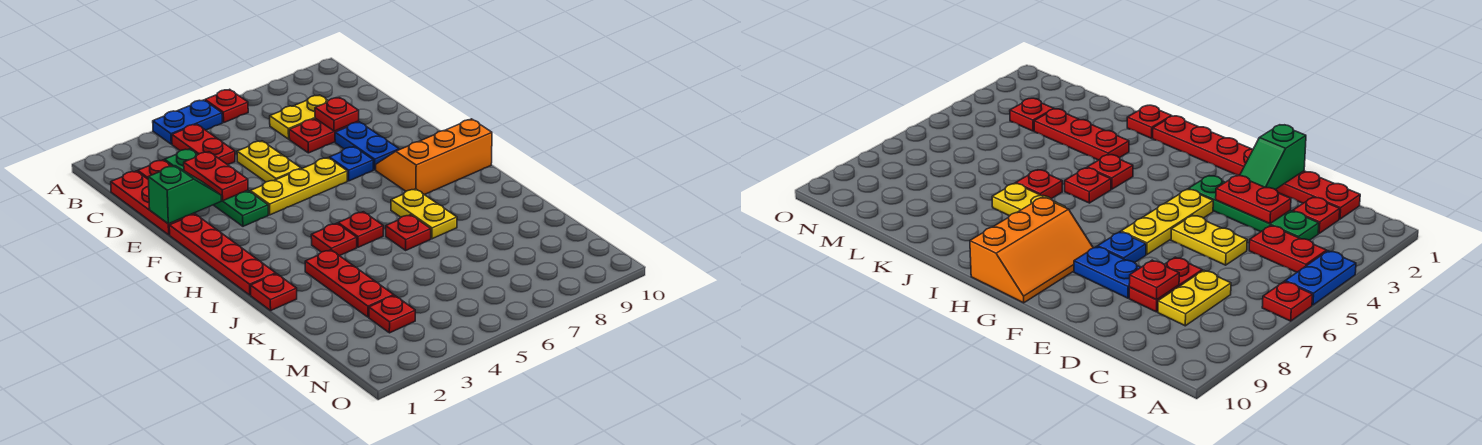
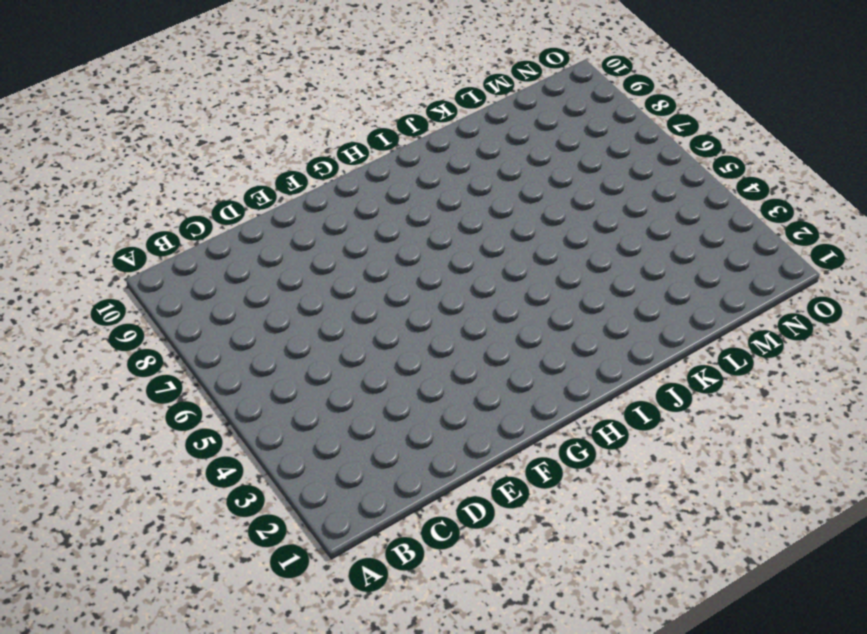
none -> blue 1x2 plate [153,100,222,144]
none -> red 1x1 plate [205,89,248,123]
none -> red 1x2 plate [172,124,235,164]

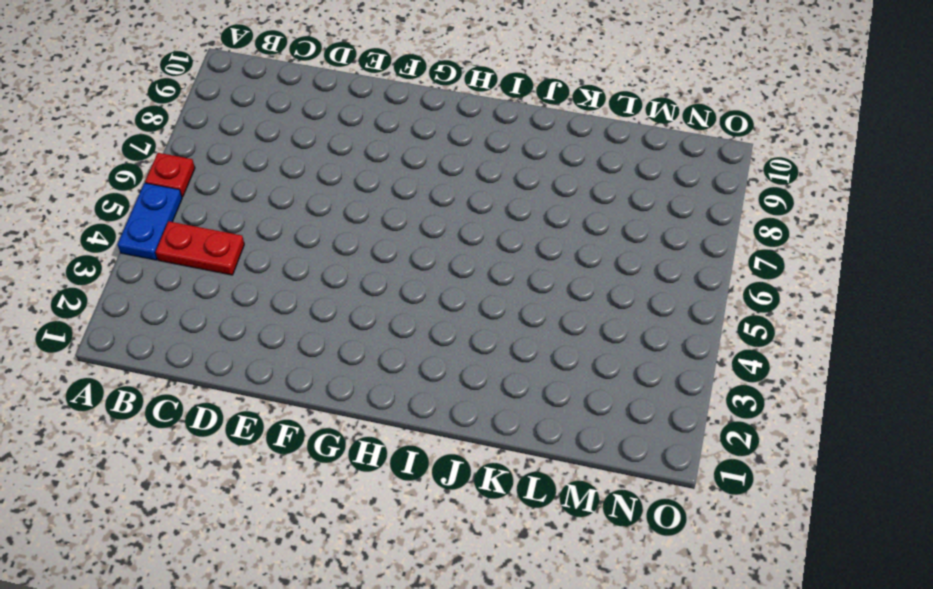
none -> red 1x3 plate [111,171,194,235]
none -> red 1x1 plate [138,160,172,179]
none -> green 1x4 plate [165,149,268,226]

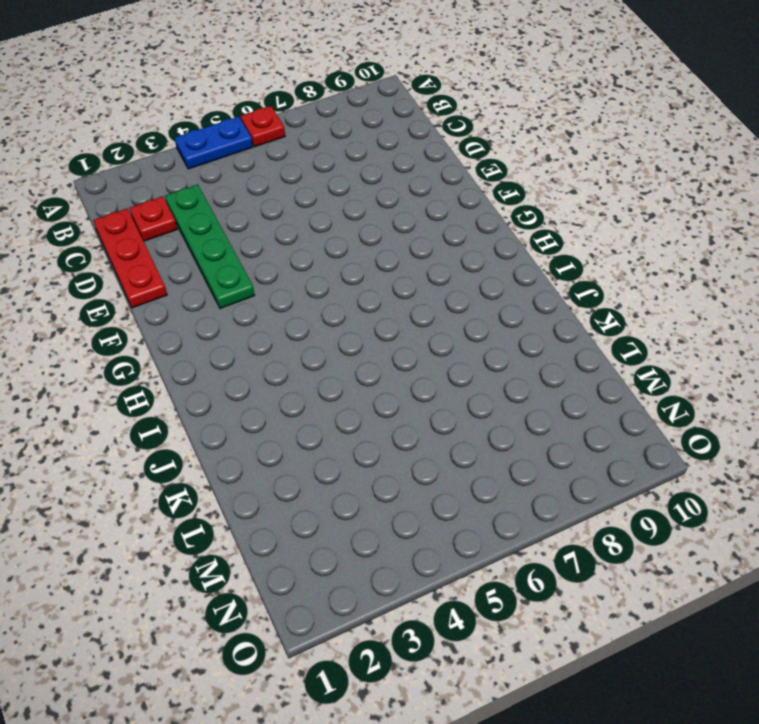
none -> red 1x2 plate [172,124,235,164]
none -> yellow 1x2 plate [270,95,328,139]
none -> yellow 1x2 plate [237,141,301,182]

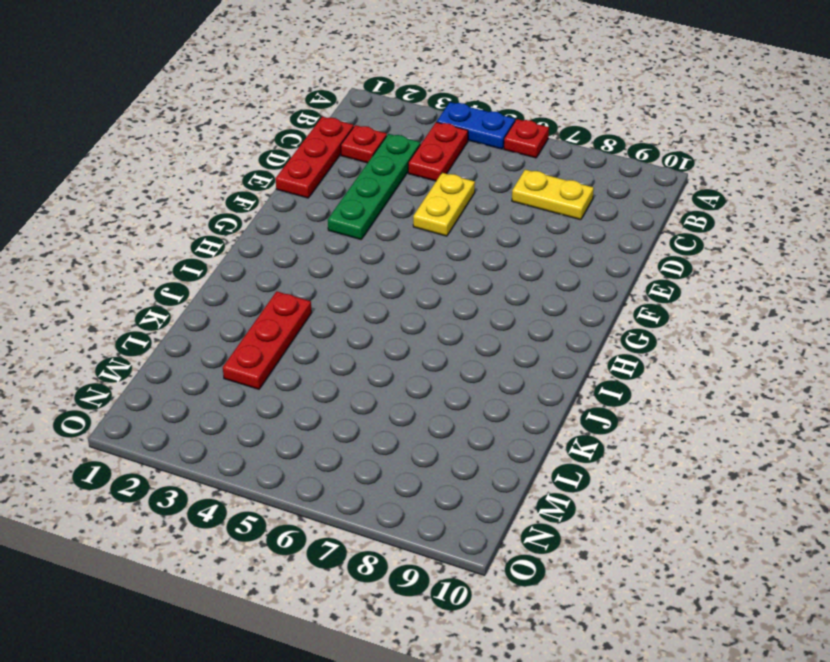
none -> red 1x2 plate [289,118,359,153]
none -> blue 1x2 plate [335,122,399,170]
none -> red 1x4 plate [169,214,276,295]

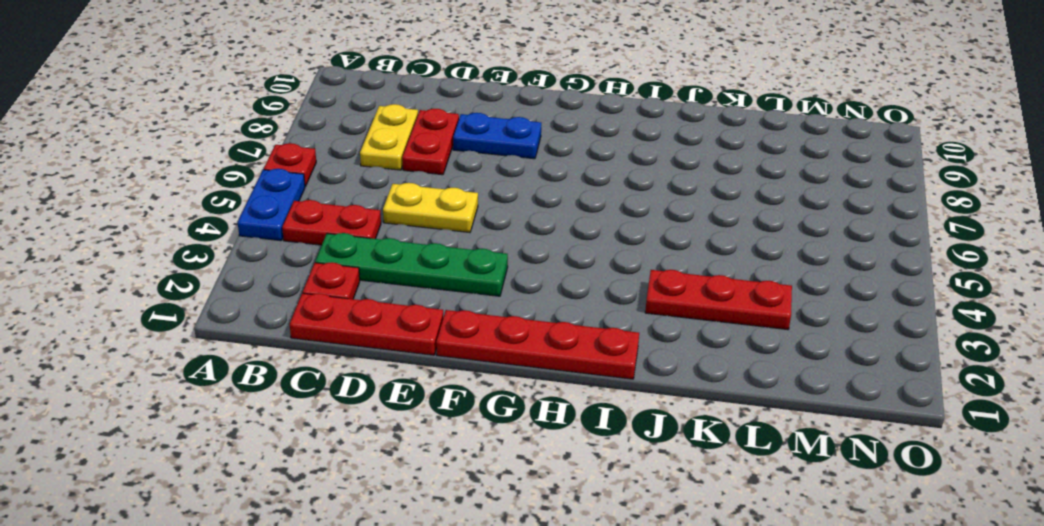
none -> yellow 1x3 plate [250,158,347,215]
none -> blue 1x1 plate [329,147,373,181]
none -> orange 2x3 slope [376,119,492,195]

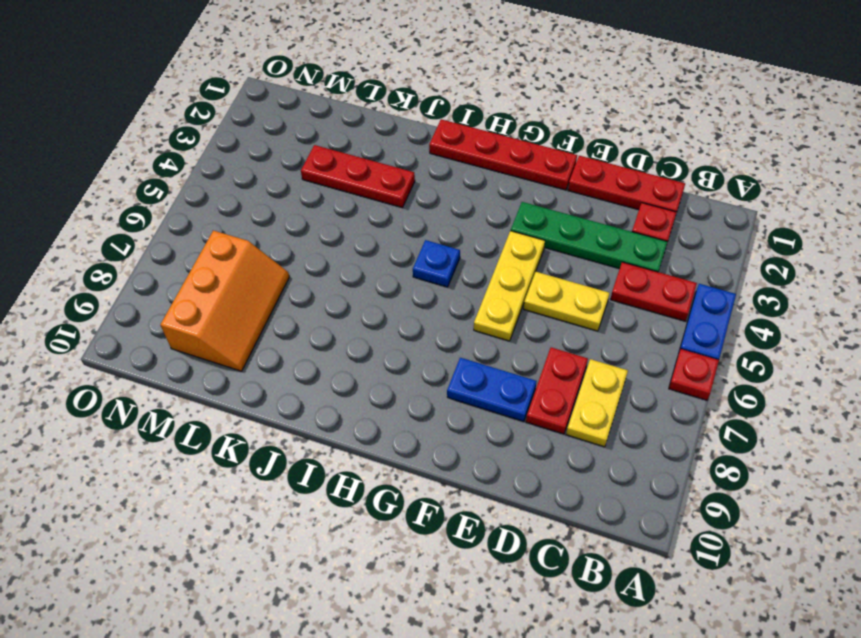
blue 1x1 plate [413,240,460,287] -> blue 1x1 plate moved to [329,147,373,181]
orange 2x3 slope [160,230,289,371] -> orange 2x3 slope moved to [376,119,492,195]
none -> red 1x1 plate [311,223,357,256]
none -> red 1x1 plate [338,212,383,247]
none -> yellow 1x2 plate [391,189,457,239]

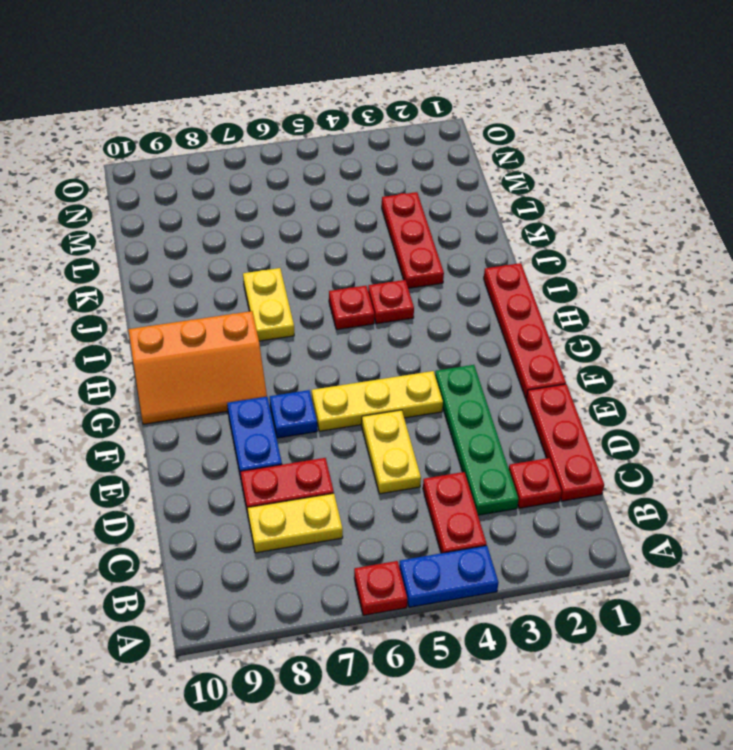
none -> red 1x1 plate [251,274,297,311]
none -> red 1x1 plate [386,215,431,250]
none -> red 1x1 plate [369,295,415,333]

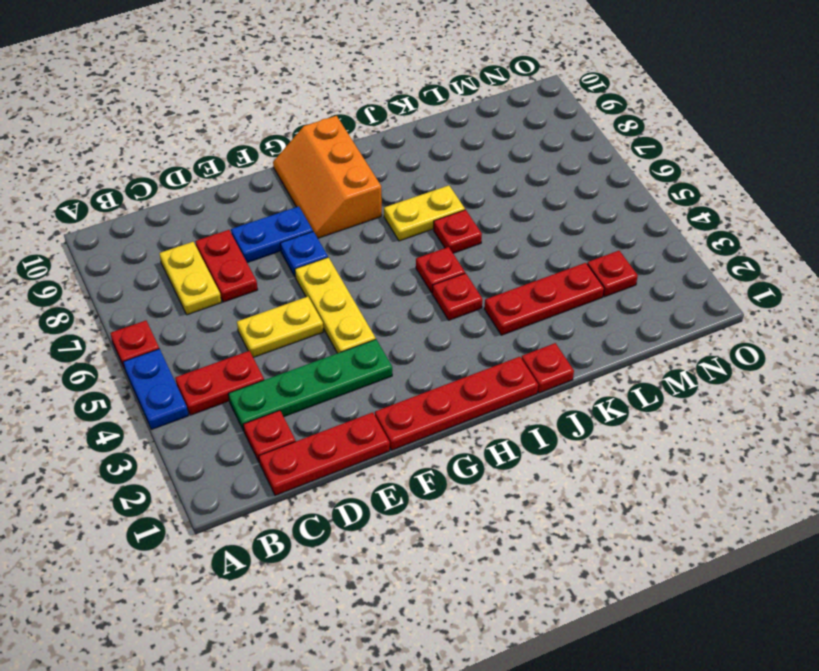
none -> red 1x2 plate [184,152,248,201]
none -> red 1x1 plate [315,98,359,131]
none -> green 1x2 slope [148,166,221,224]

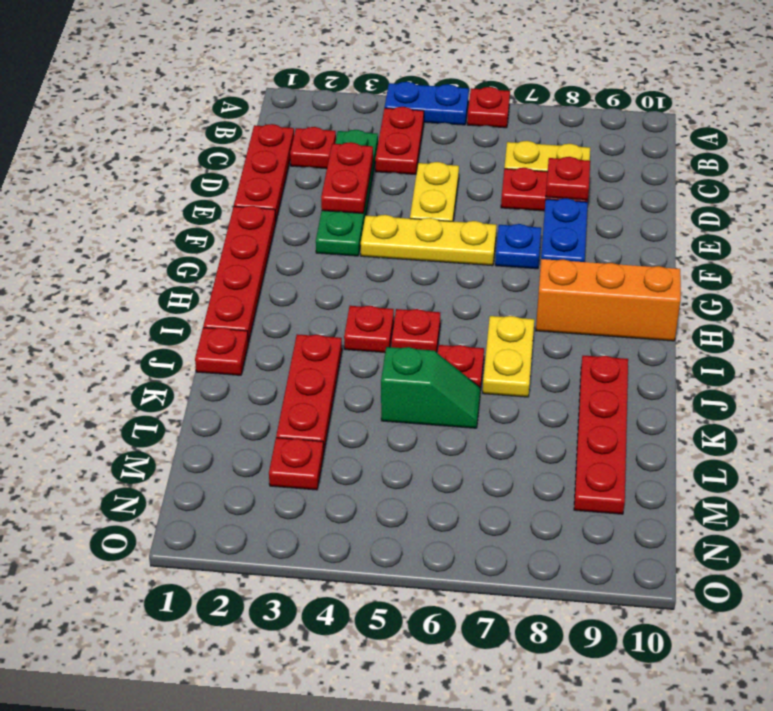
red 1x4 plate [574,356,628,514] -> none
green 1x2 slope [381,347,480,428] -> green 1x2 slope moved to [148,166,221,224]

